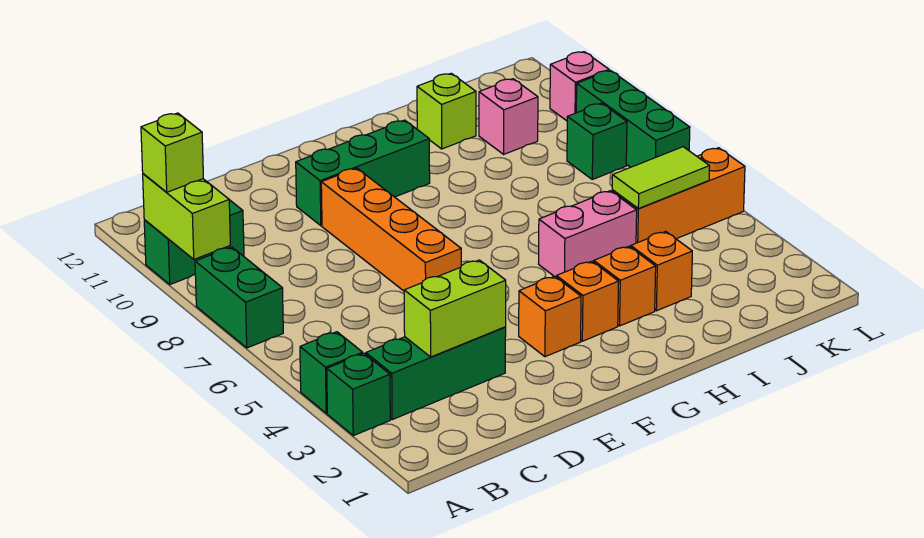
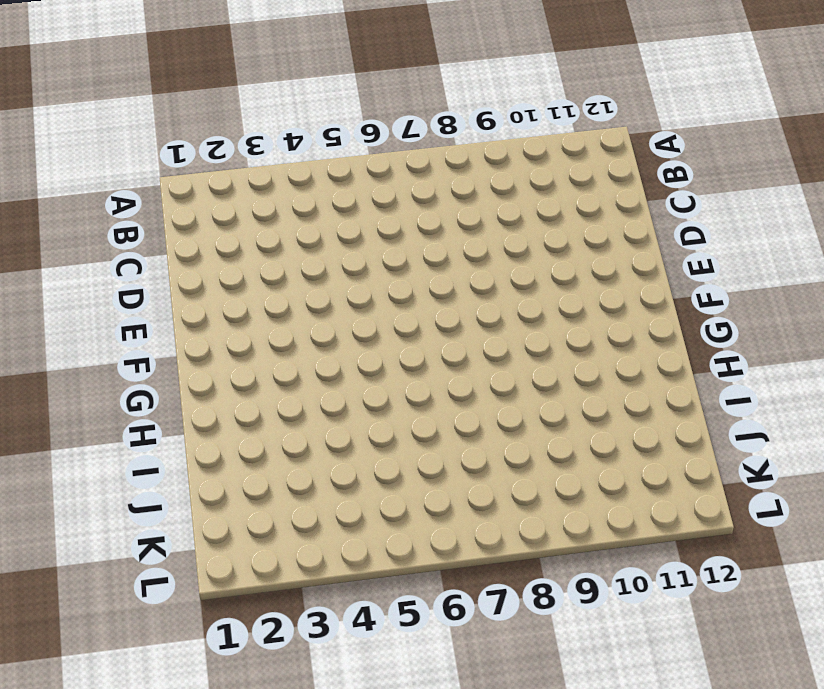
none -> green 1x1 brick [327,353,390,436]
none -> green 1x1 brick [300,332,363,413]
none -> green 1x2 brick [195,247,283,348]

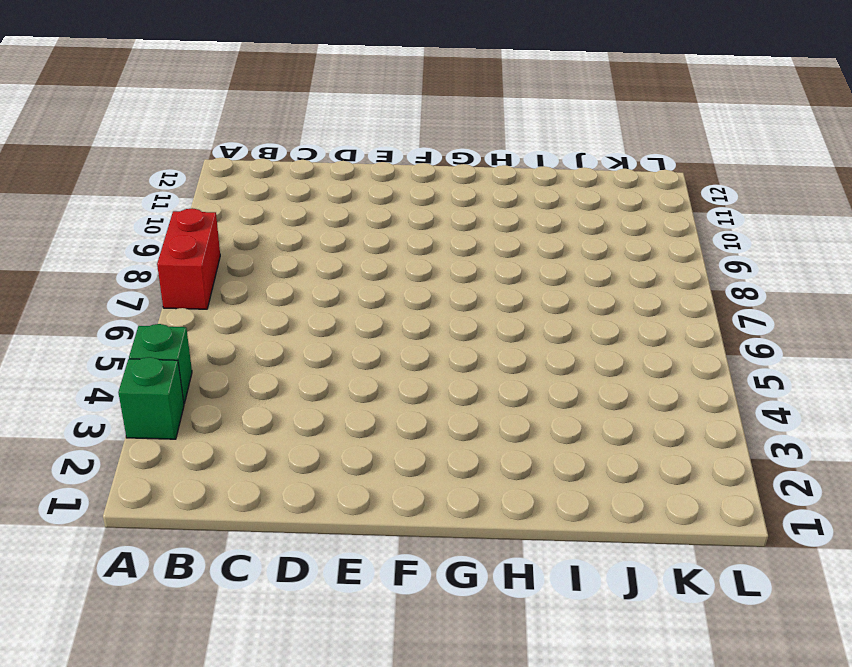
red 1x2 brick [157,208,220,309] -> green 1x2 brick [195,247,283,348]
none -> green 1x2 brick [144,200,244,284]
none -> green 1x3 brick [366,327,506,420]
none -> orange 1x4 brick [321,168,461,291]

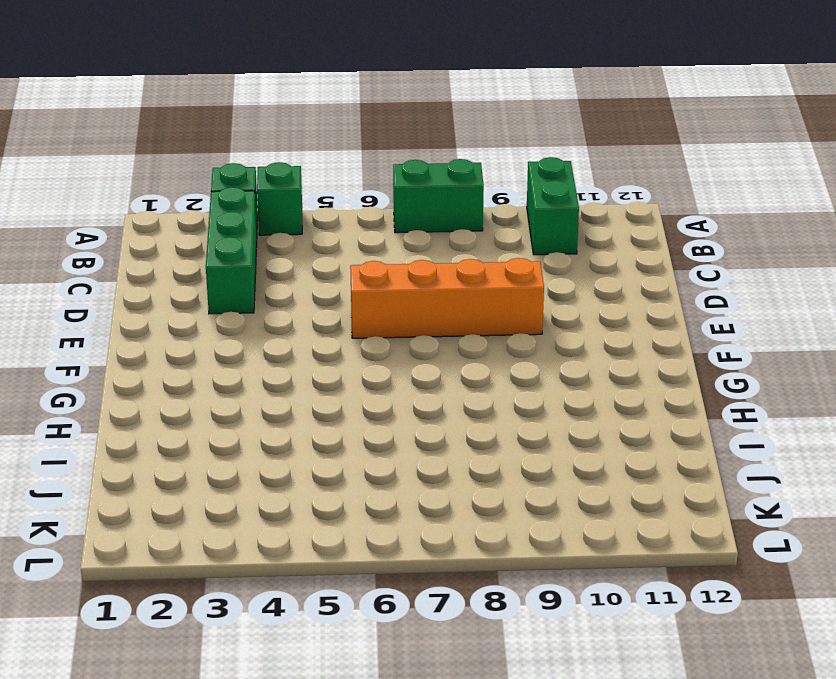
none -> green 1x3 brick [296,120,430,226]
none -> orange 1x1 brick [519,276,581,357]
none -> orange 1x1 brick [556,261,619,341]

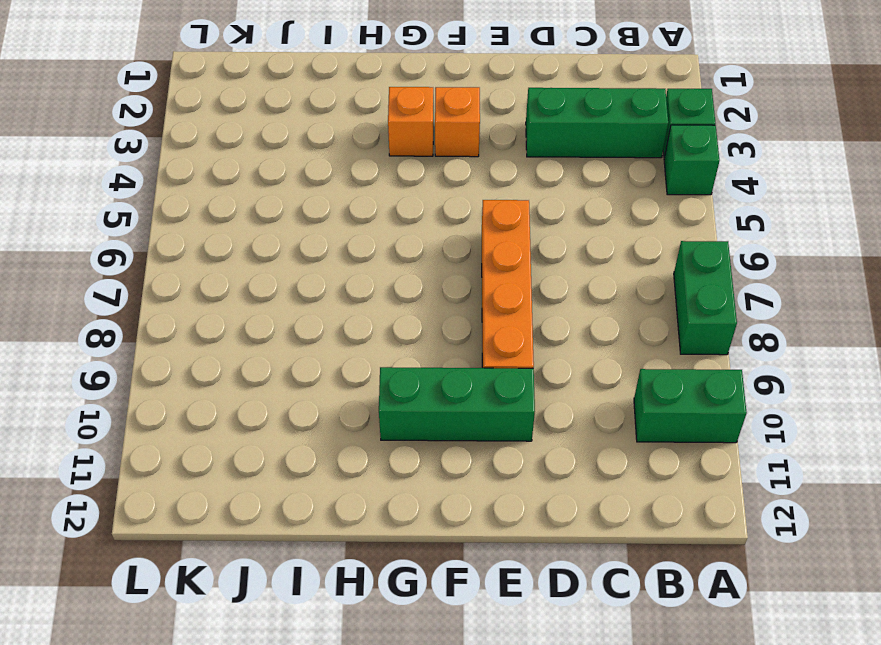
none -> orange 1x1 brick [594,246,656,326]
none -> pink 1x2 brick [539,191,637,277]
none -> orange 1x1 brick [631,231,692,311]

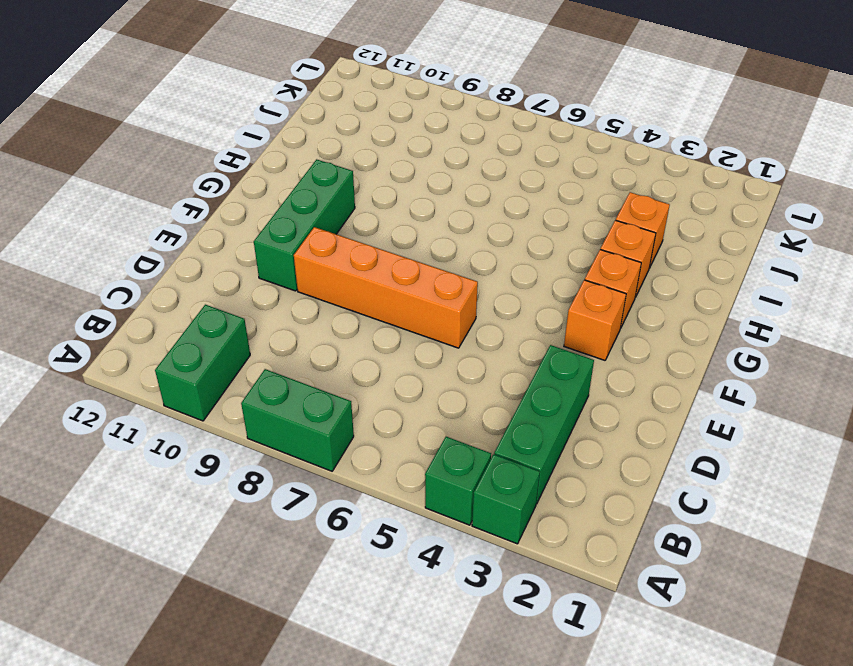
none -> pink 1x2 brick [539,191,637,277]
none -> lime 1x1 brick [417,73,476,149]
none -> orange 1x3 brick [612,148,745,243]

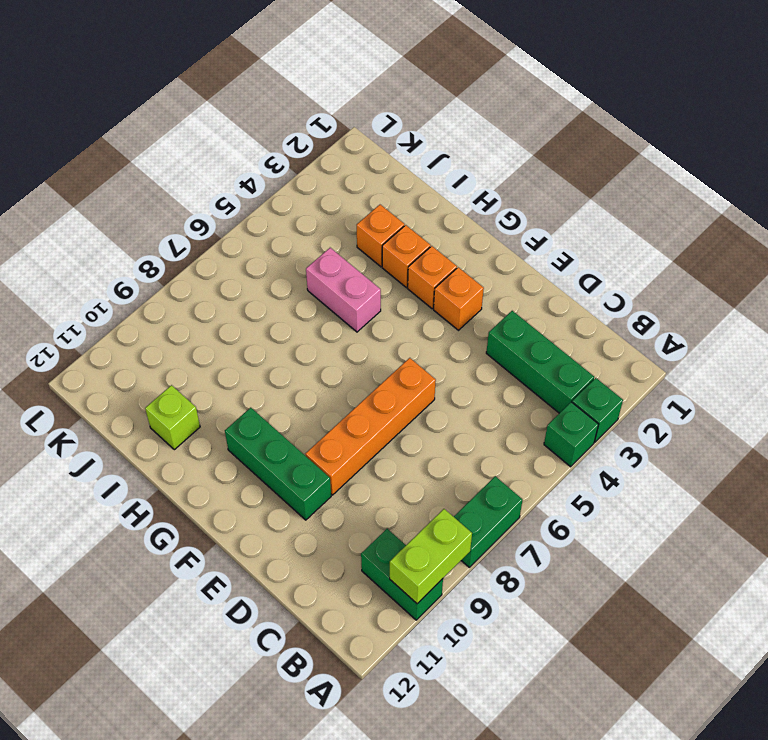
none -> orange 1x3 brick [612,148,745,243]
none -> pink 1x1 brick [479,79,538,154]
none -> green 1x1 brick [567,103,627,179]

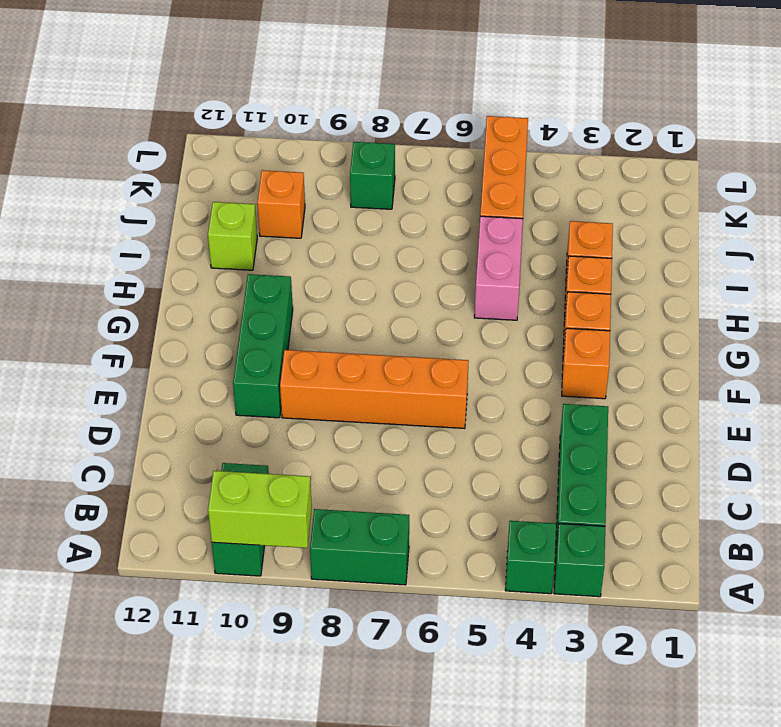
orange 1x1 brick [257,170,305,238] -> pink 1x1 brick [479,79,538,154]
none -> green 1x3 brick [576,70,690,167]
none -> pink 1x1 brick [550,52,609,121]
none -> lime 1x2 brick [404,260,506,357]

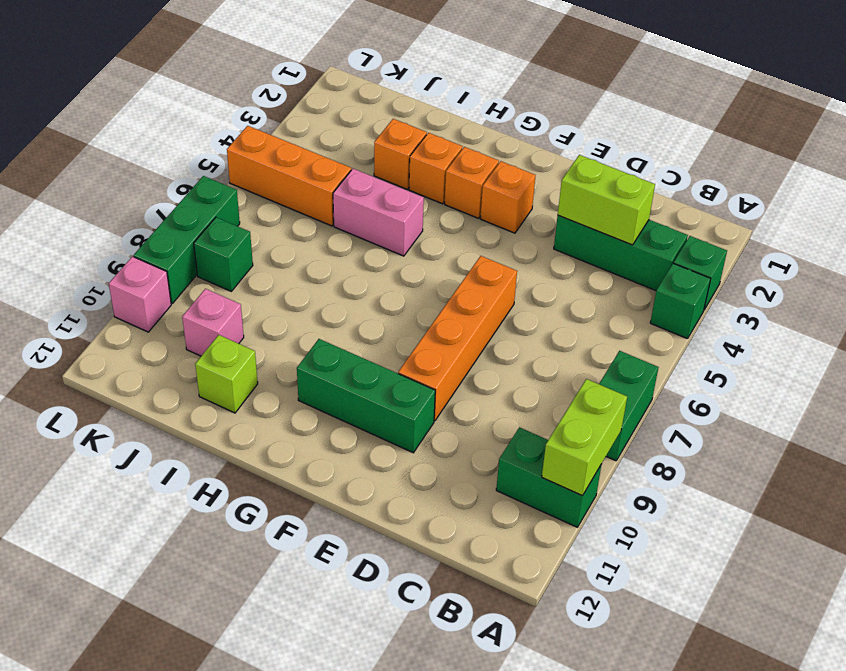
none -> lime 1x2 tile [612,147,710,209]
none -> lime 1x1 brick [141,113,203,192]

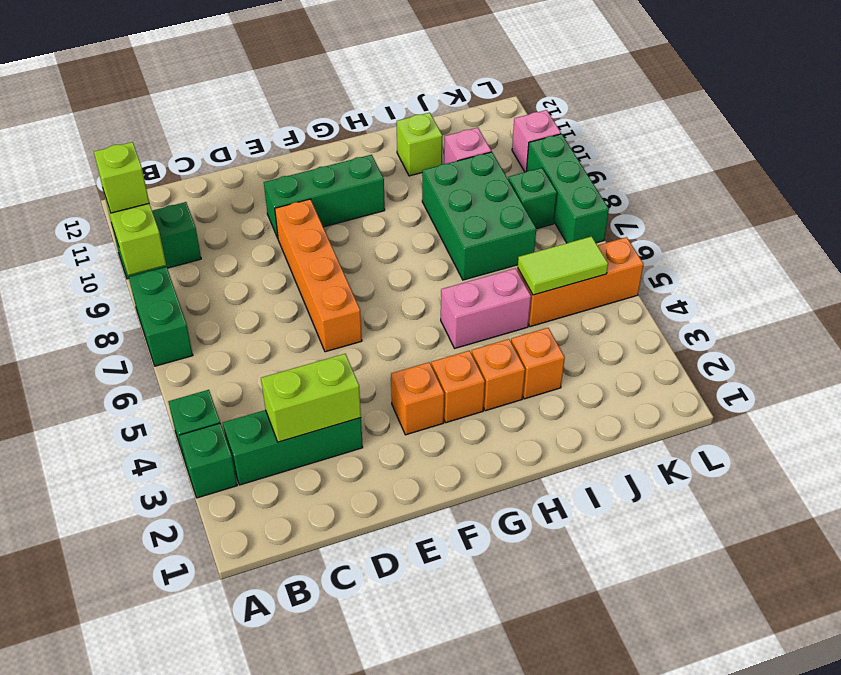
green 2x3 brick [422,152,536,280] -> none

